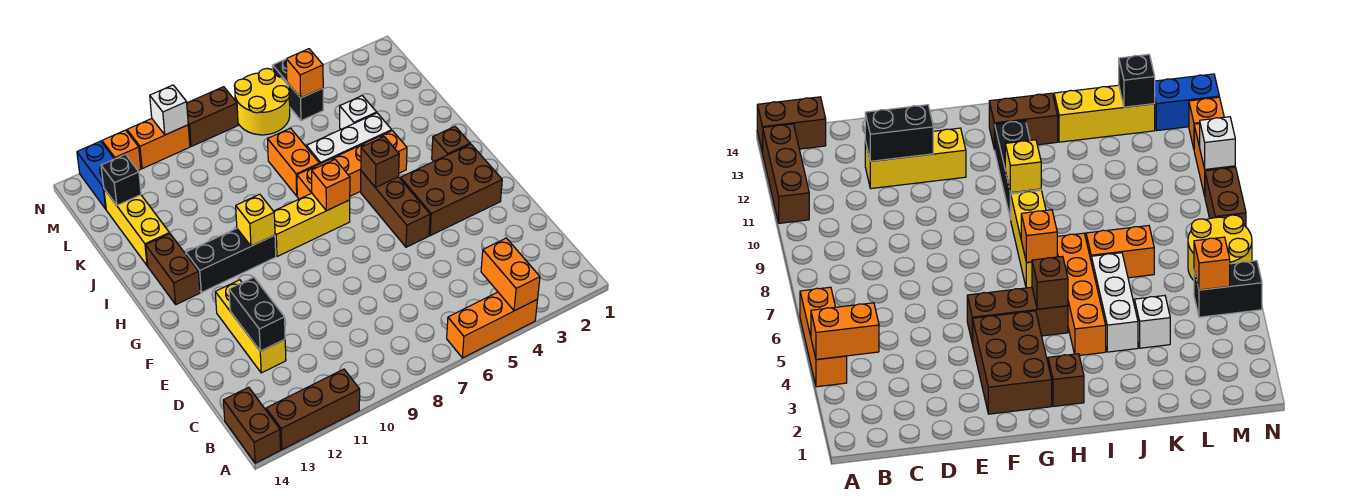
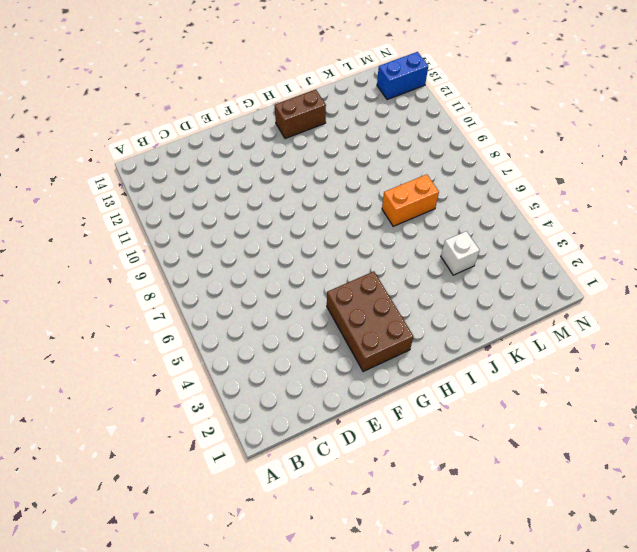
none -> orange 1x3 brick [447,292,538,358]
none -> brown 1x3 brick [266,369,360,450]
none -> brown 1x2 brick [223,387,281,463]

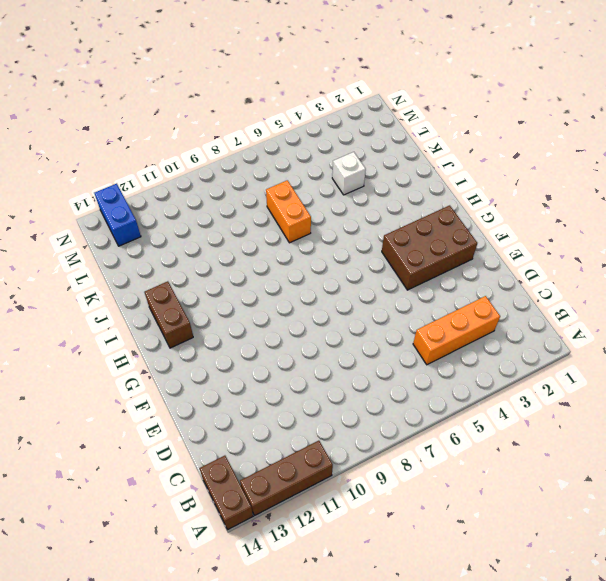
orange 1x3 brick [413,296,500,365] -> orange 1x3 brick moved to [447,292,538,358]
none -> yellow 1x3 brick [215,280,286,373]
none -> brown 1x3 brick [361,171,430,247]
none -> brown 1x1 brick [432,127,470,161]

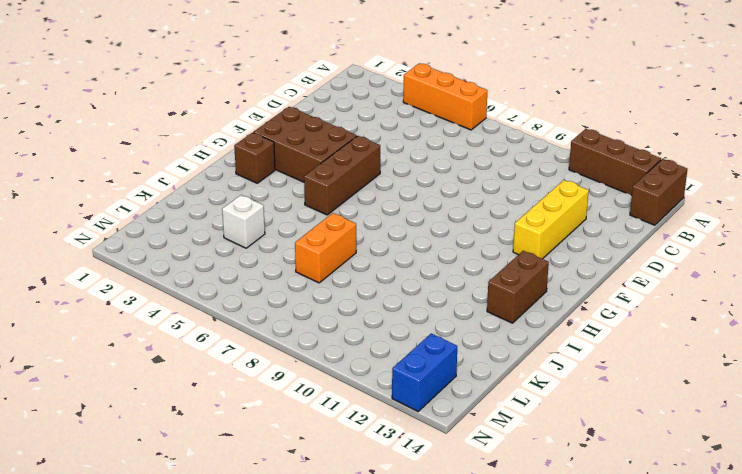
none -> yellow 1x3 brick [274,193,350,256]
none -> black 1x3 brick [186,228,276,292]
none -> orange 1x4 brick [297,131,407,199]

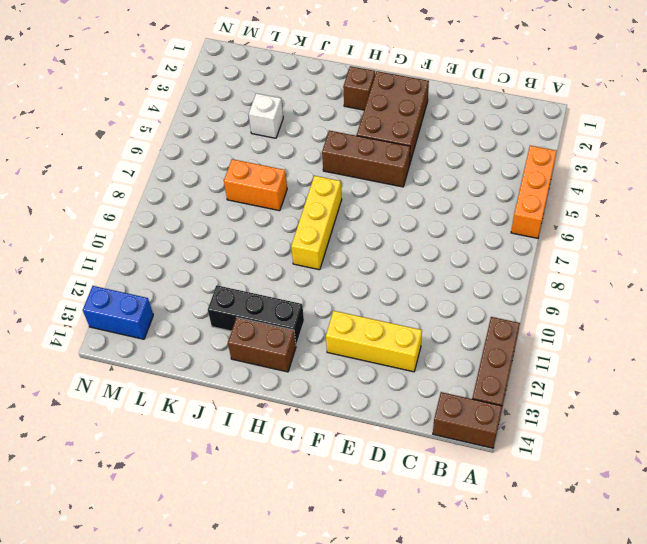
black 1x3 brick [208,285,304,345] -> black 1x3 brick turned to [186,228,276,292]
none -> orange 1x4 brick [297,131,407,199]
none -> white 1x3 brick [306,113,392,164]
none -> yellow 1x3 brick [104,189,170,266]

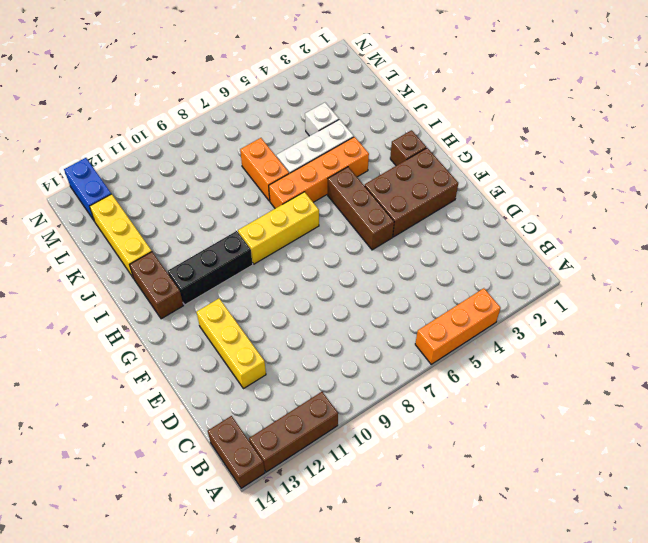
none -> black 1x2 brick [273,59,323,121]
none -> yellow 2x2 round brick [234,68,290,135]
none -> brown 1x2 brick [187,87,238,147]

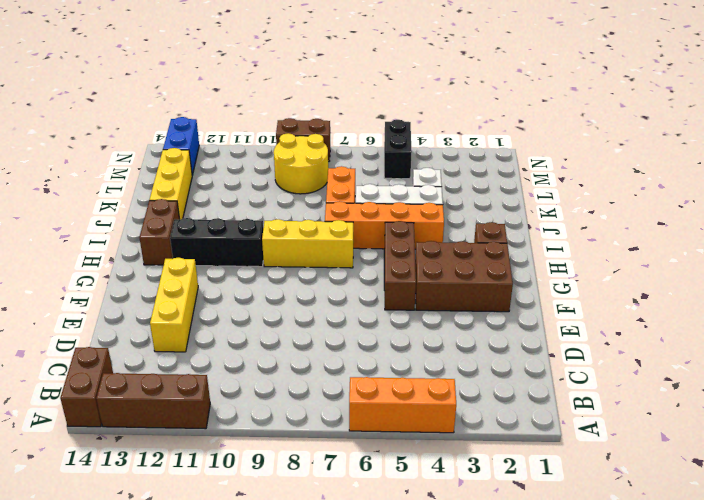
yellow 2x2 round brick [274,133,328,194] -> yellow 2x2 round brick moved to [234,68,290,135]
none -> orange 1x2 brick [127,119,190,169]
none -> orange 1x1 brick [102,130,141,170]
none -> orange 1x2 brick [481,238,540,311]

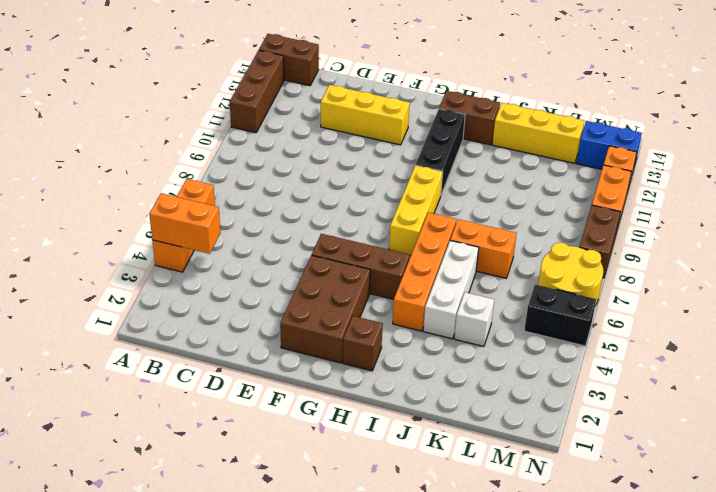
none -> black 1x2 brick [229,277,285,351]
none -> brown 1x1 brick [361,137,399,187]
none -> orange 1x1 brick [312,160,350,211]

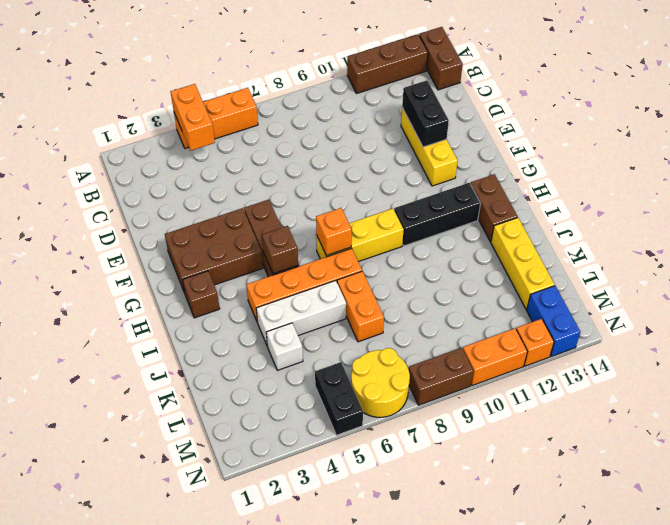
none -> yellow 1x1 brick [236,194,275,246]
none -> black 1x1 brick [101,154,141,205]
none -> orange 1x1 brick [286,49,323,98]

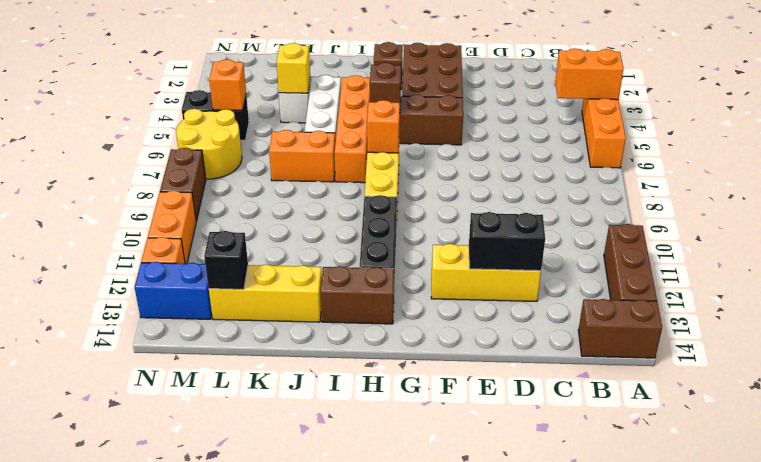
yellow 1x1 brick [277,43,310,93] -> yellow 1x1 brick moved to [236,194,275,246]
none -> white 1x1 brick [150,85,188,135]

